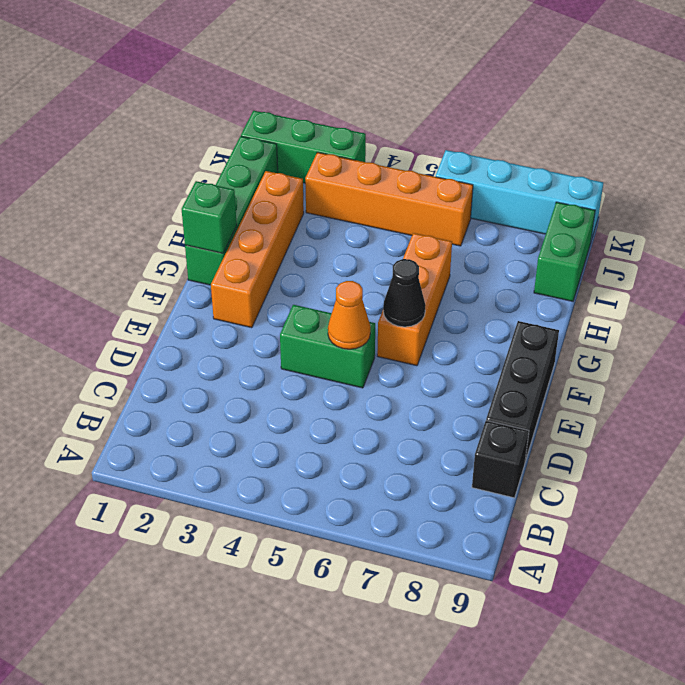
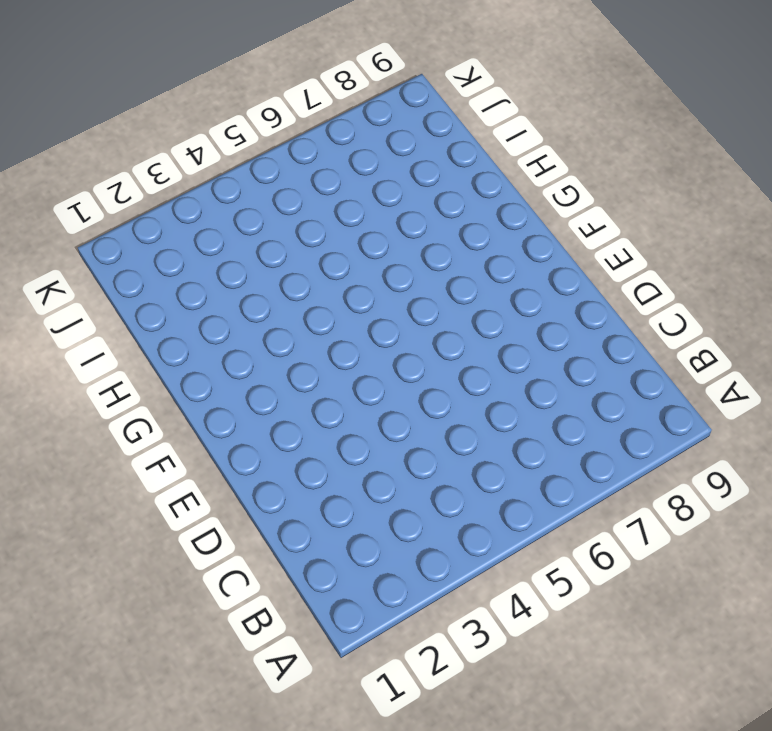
none -> black 1x1 brick [472,421,529,498]
none -> black 1x3 brick [486,321,559,461]
none -> green 1x2 brick [280,305,375,388]

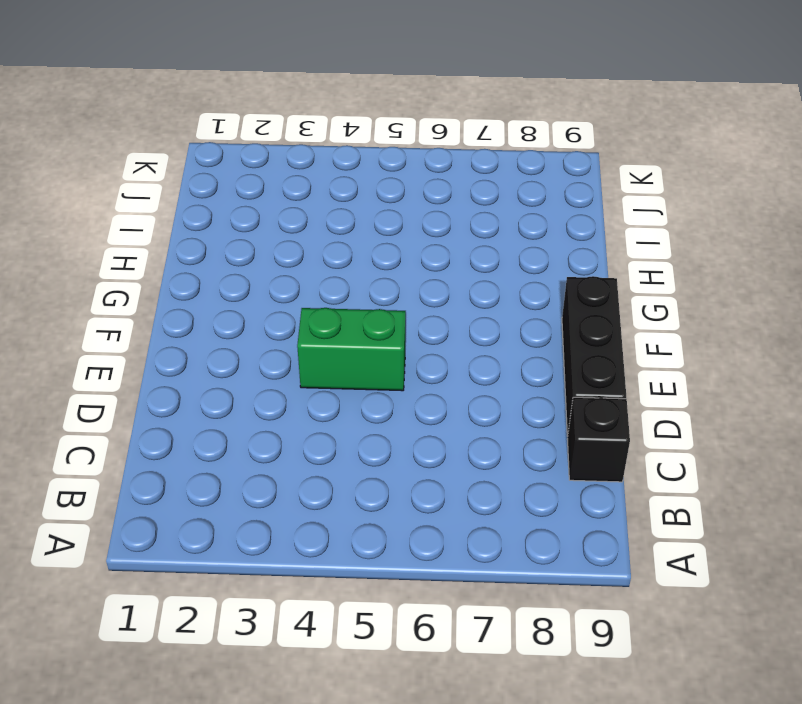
none -> orange 1x4 brick [211,171,304,328]
none -> orange 1x3 brick [377,233,452,366]
none -> green 1x4 brick [185,136,278,285]

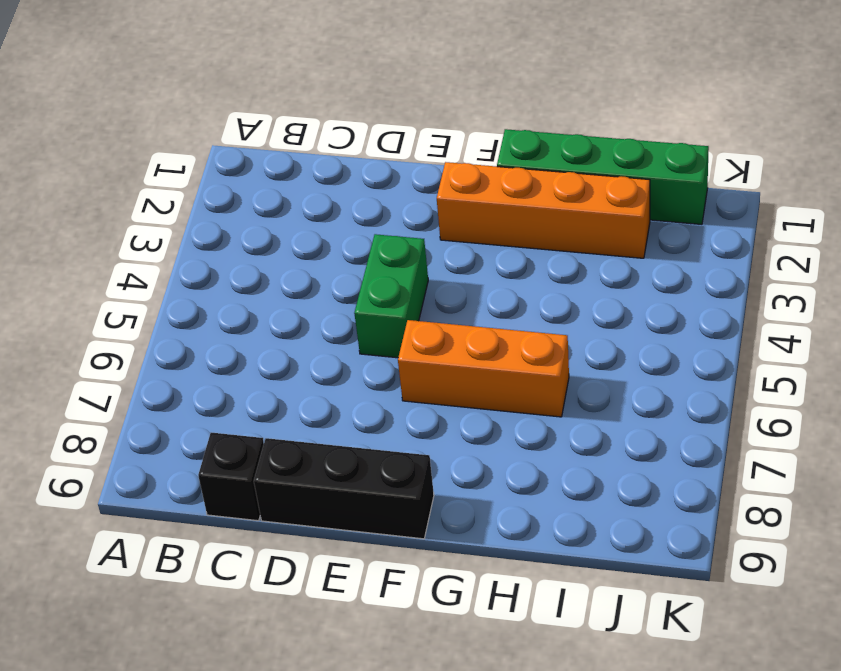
none -> green 1x2 brick [534,202,595,301]
none -> orange 1x4 brick [305,152,473,246]
none -> green 1x3 brick [241,111,366,183]

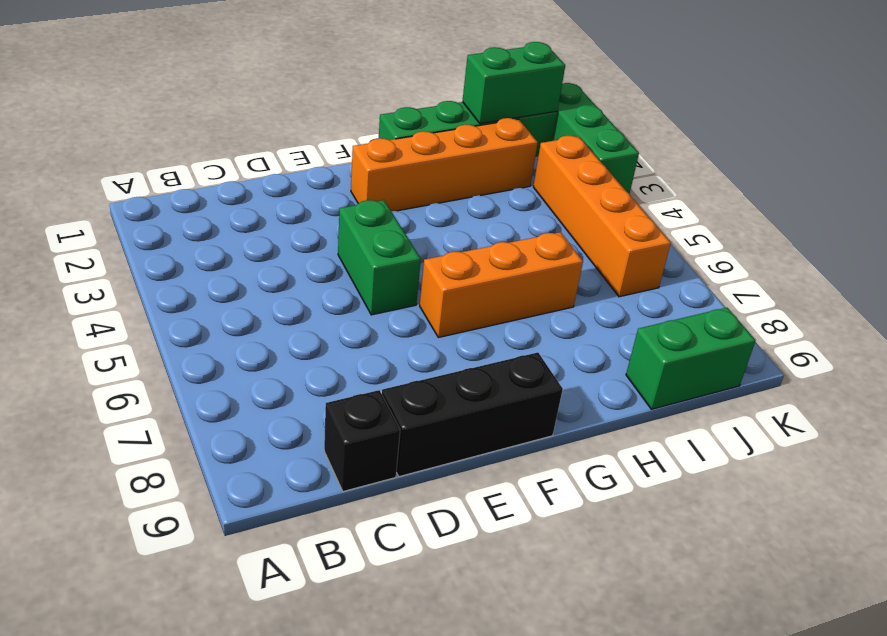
green 1x2 brick [462,42,565,124] -> none
none -> cyan 1x4 brick [436,150,603,240]
none -> orange 1x1 cone [328,281,370,349]
none -> black 1x1 cone [383,259,426,327]

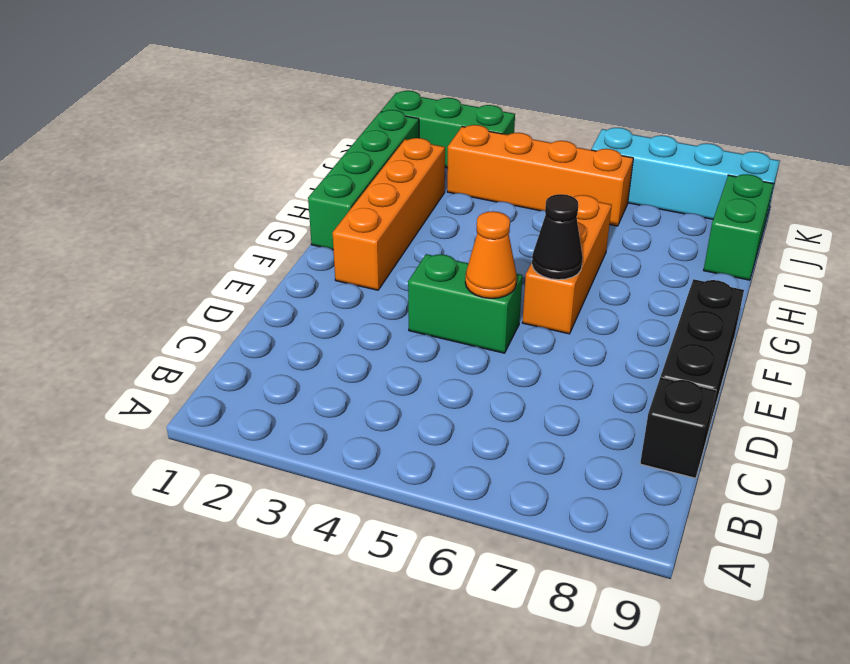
none -> green 1x1 brick [182,181,237,253]

